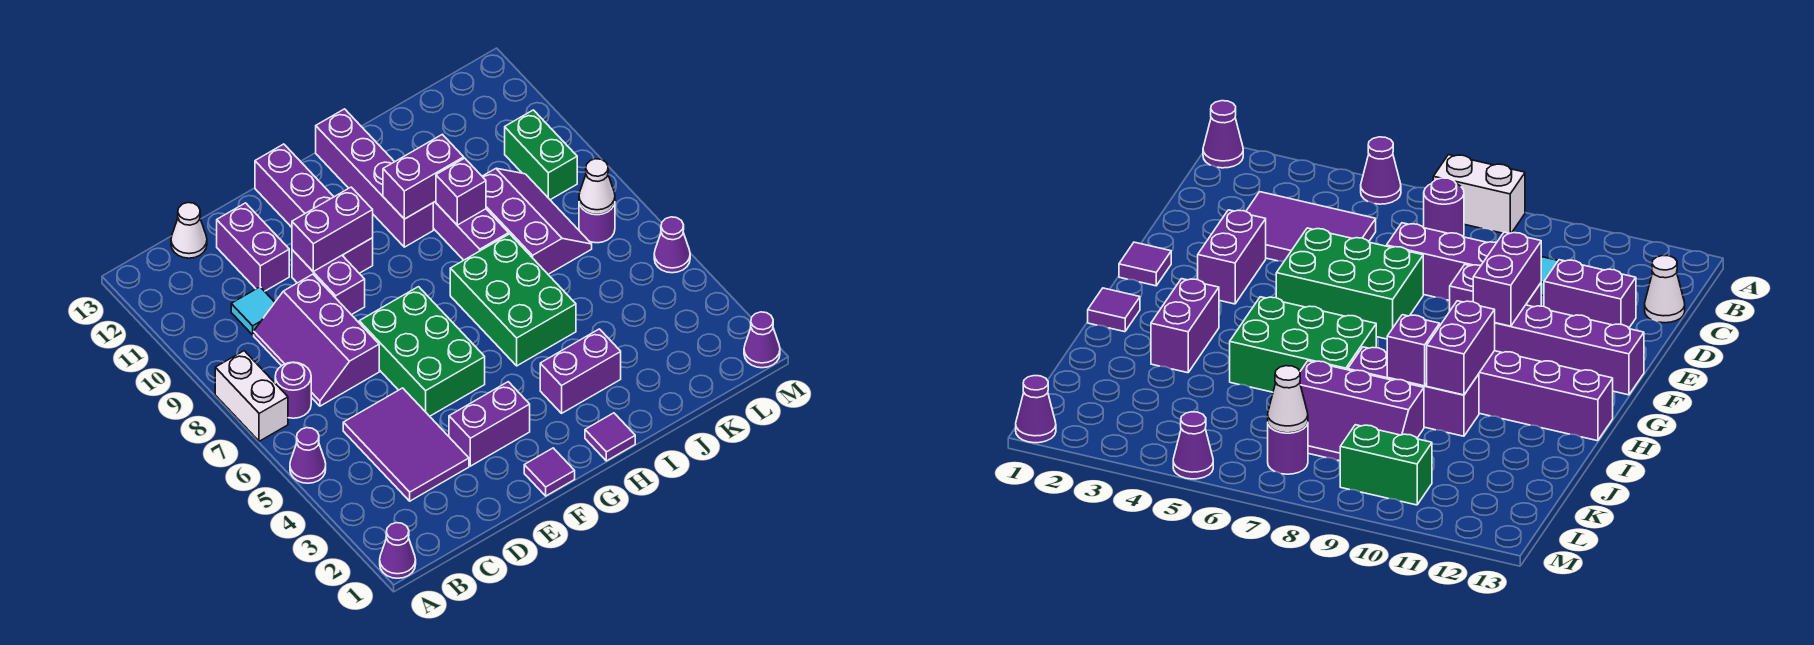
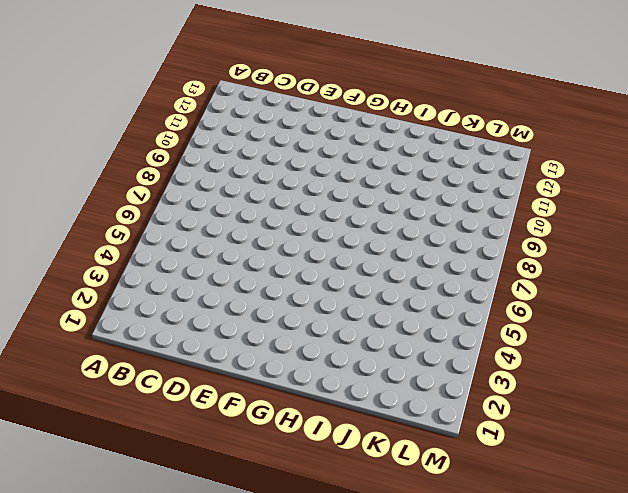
none -> purple 1x1 cone [380,523,416,578]
none -> purple 1x1 cone [290,428,326,483]
none -> white 1x2 brick [215,351,288,441]

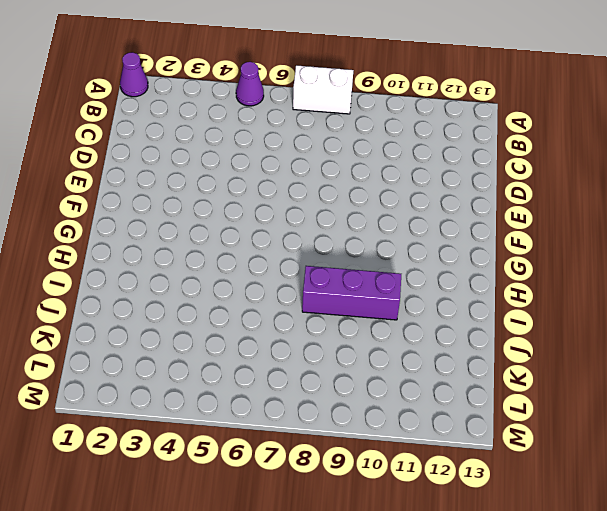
none -> purple 1x1 round brick [275,362,311,418]
none -> purple 2x3 tile [343,388,469,501]
none -> purple 2x3 slope [254,274,379,406]

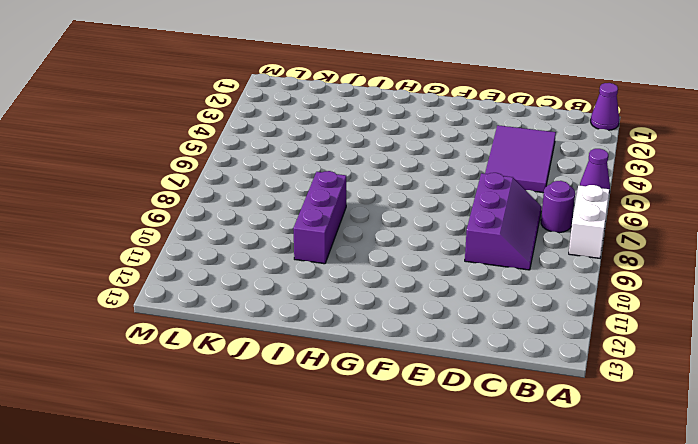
none -> cyan 1x1 tile [231,287,275,335]
none -> white 1x1 cone [171,203,207,258]
none -> purple 1x2 brick [217,203,289,291]

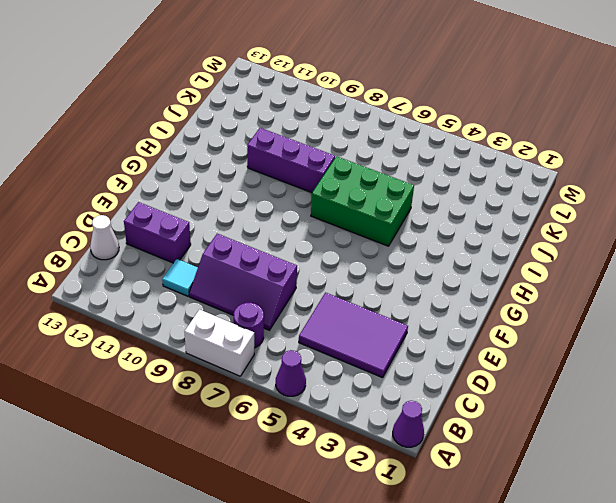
none -> purple 1x2 brick [449,382,530,466]
none -> green 2x3 brick [359,287,485,416]
none -> purple 1x2 brick [292,250,365,315]

